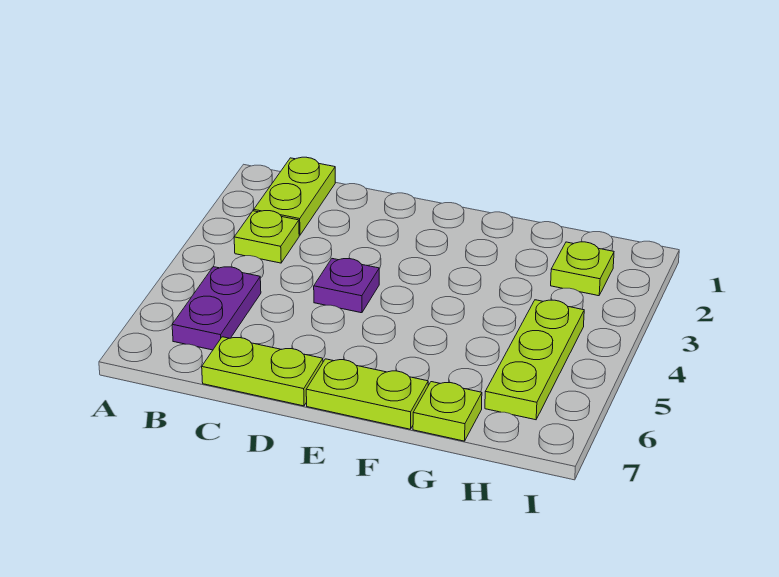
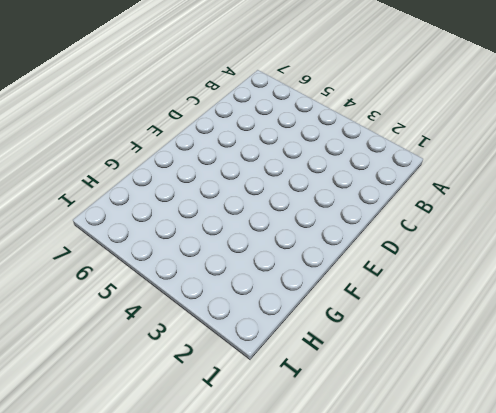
none -> lime 1x2 plate [254,157,335,235]
none -> lime 1x1 plate [234,211,299,263]

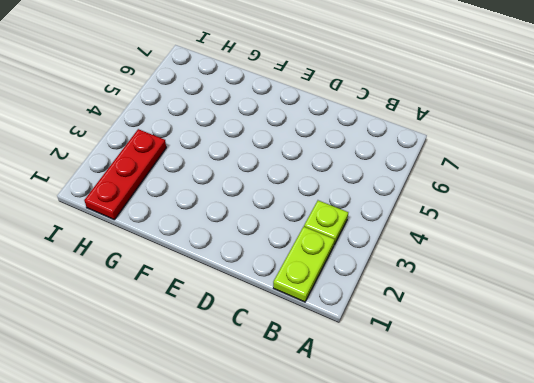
red 1x3 plate [84,129,166,220] -> lime 1x1 plate [551,242,614,296]
none -> purple 1x2 plate [172,267,261,350]
none -> lime 1x2 plate [202,337,323,406]

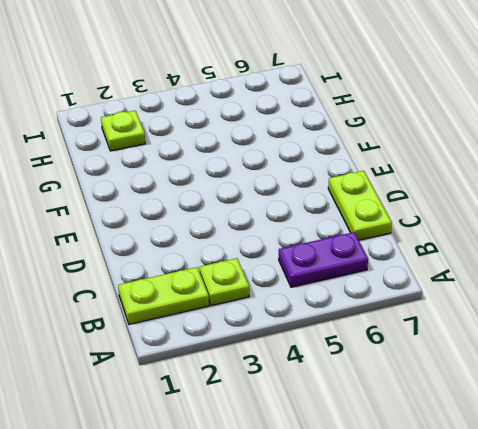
none -> purple 1x1 plate [314,258,379,313]
none -> lime 1x2 plate [306,359,428,429]

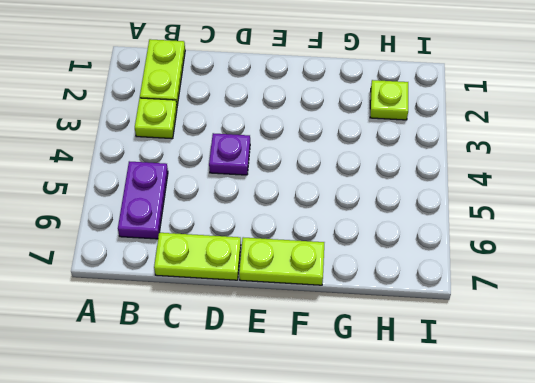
none -> lime 1x1 plate [413,382,482,441]
none -> lime 1x3 plate [485,300,584,420]

